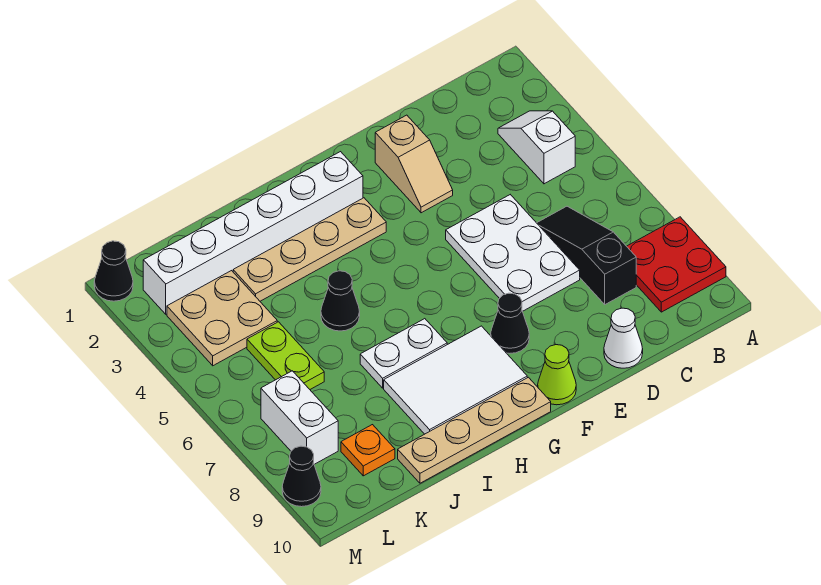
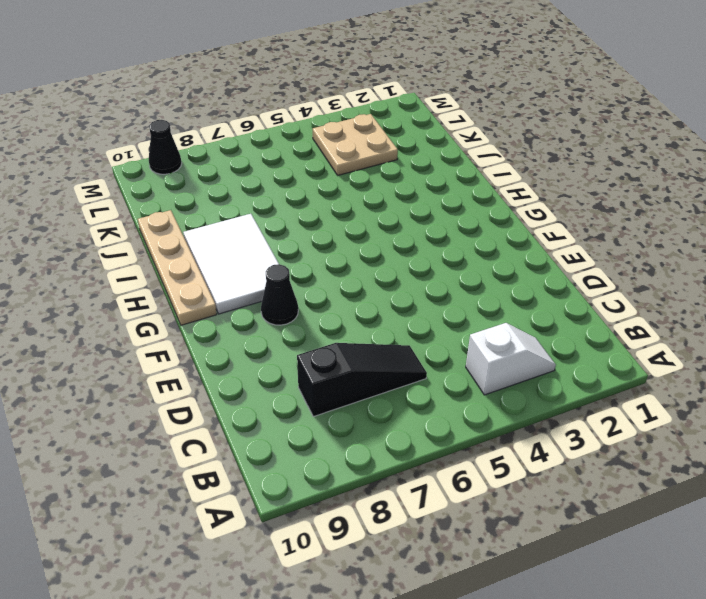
none -> red 2x2 plate [627,217,726,312]
none -> white 2x3 plate [446,195,580,311]
none -> white 1x1 cone [604,308,643,368]

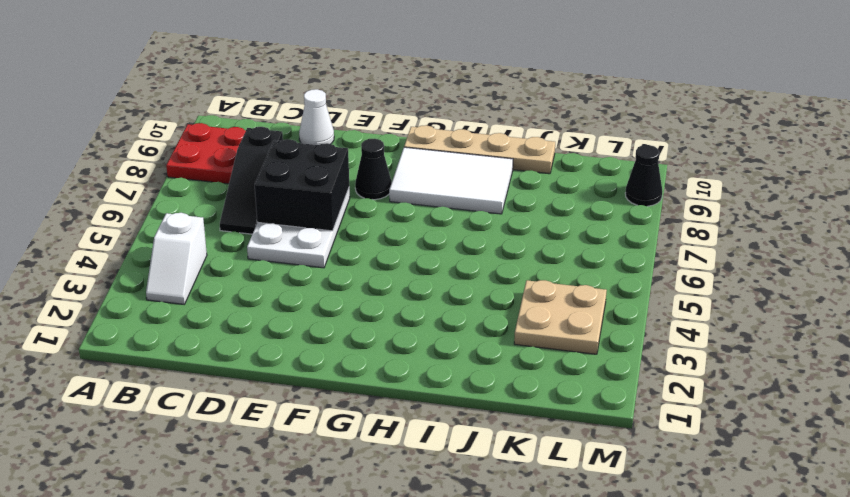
black 2x2 brick [255,139,349,231] -> none
none -> tan 1x2 slope [375,115,453,213]
none -> lime 1x1 cone [538,345,576,405]
none -> white 1x6 brick [143,152,363,314]

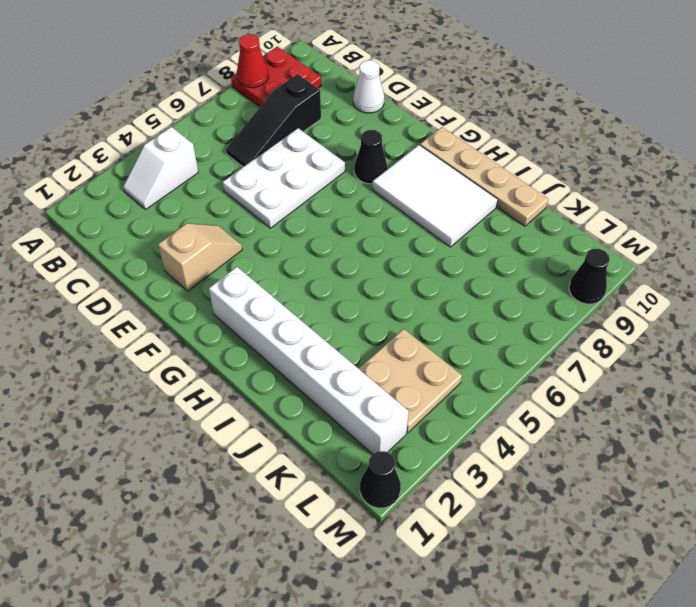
red 1x1 cone [237,34,268,88] -> none
none -> lime 1x1 cone [538,345,576,405]
none -> tan 1x4 plate [233,198,386,301]
none -> white 1x2 plate [360,319,447,388]

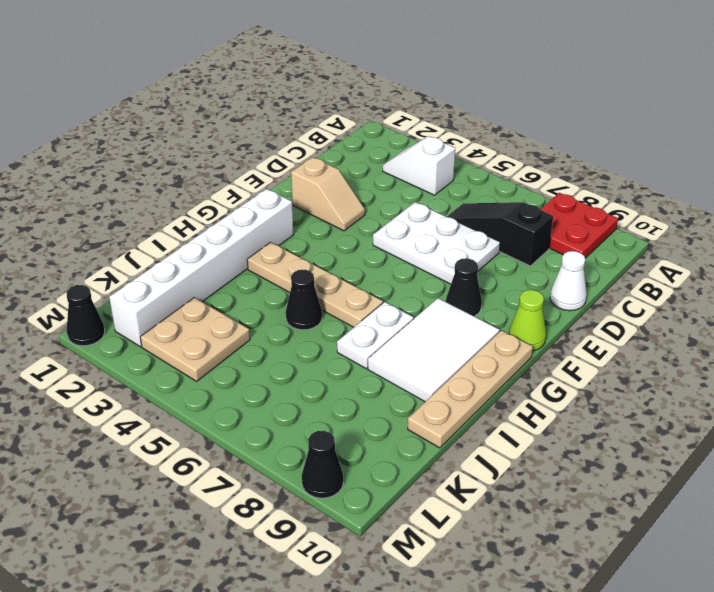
tan 1x4 plate [247,242,383,327] -> tan 1x4 plate turned to [233,198,386,301]
none -> lime 1x2 plate [247,322,324,389]
none -> orange 1x1 plate [341,425,395,476]
none -> white 1x2 brick [261,371,338,464]

